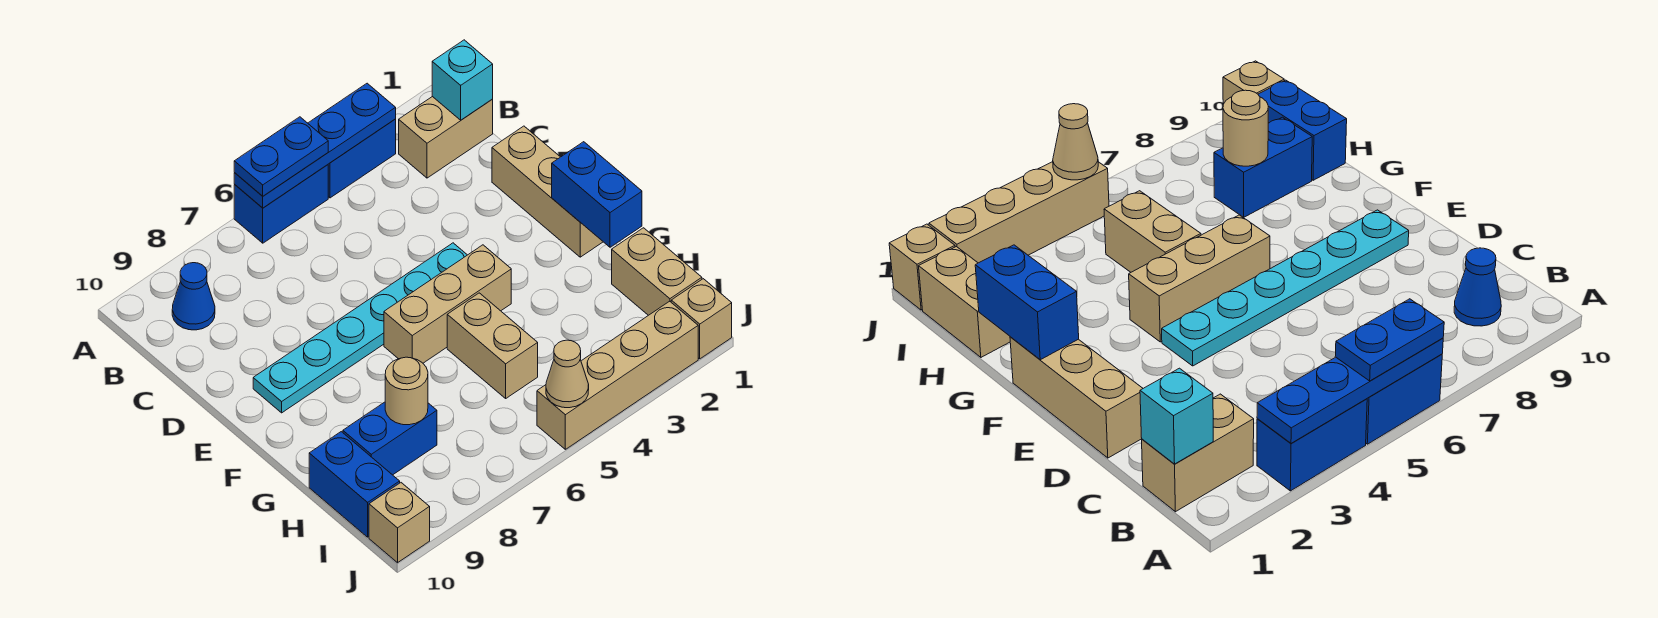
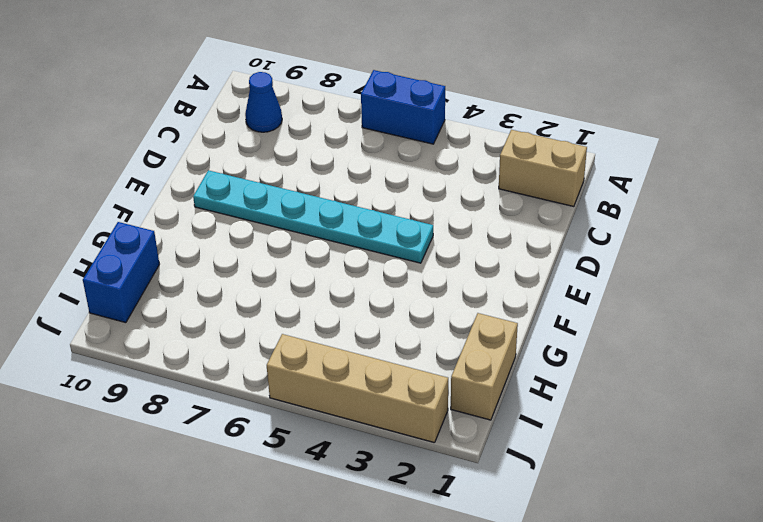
none -> blue 1x2 brick [328,119,396,198]
none -> tan 1x3 brick [492,126,603,257]
none -> tan 1x3 brick [384,245,511,363]

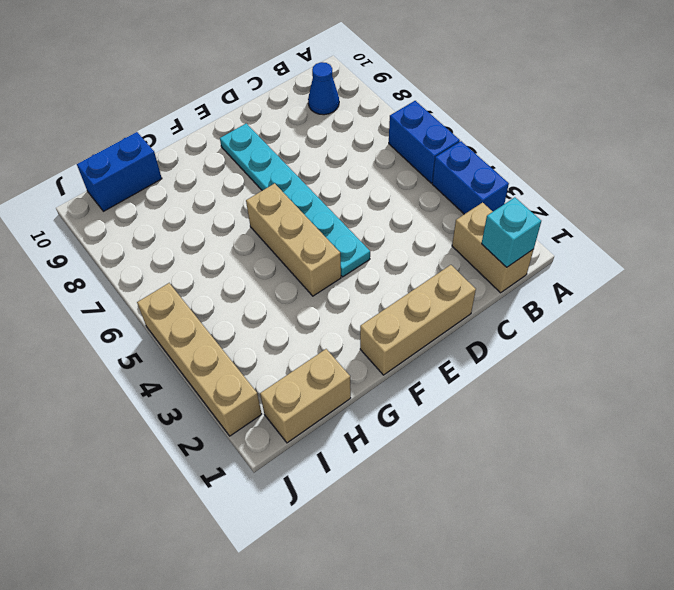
none -> tan 1x2 brick [447,293,538,398]
none -> blue 1x2 brick [343,402,437,475]
none -> tan 1x1 brick [671,279,732,359]

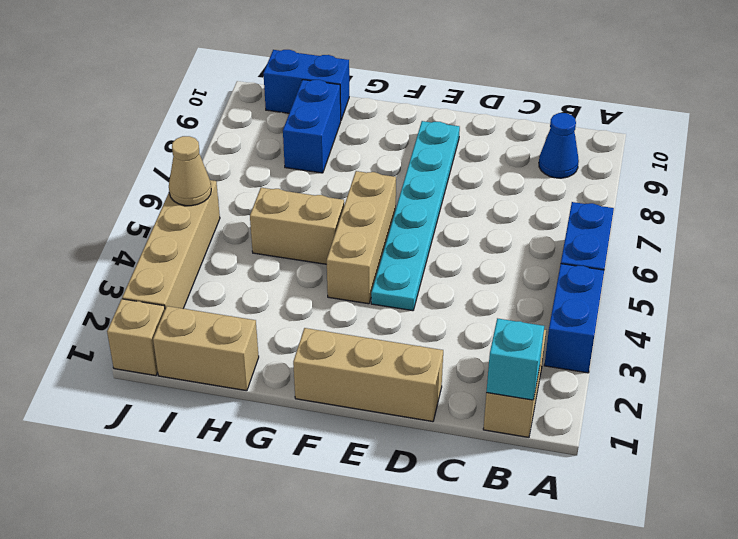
none -> tan 1x1 brick [369,483,430,563]
none -> blue 1x4 plate [234,83,396,208]
none -> blue 1x2 brick [552,142,642,247]

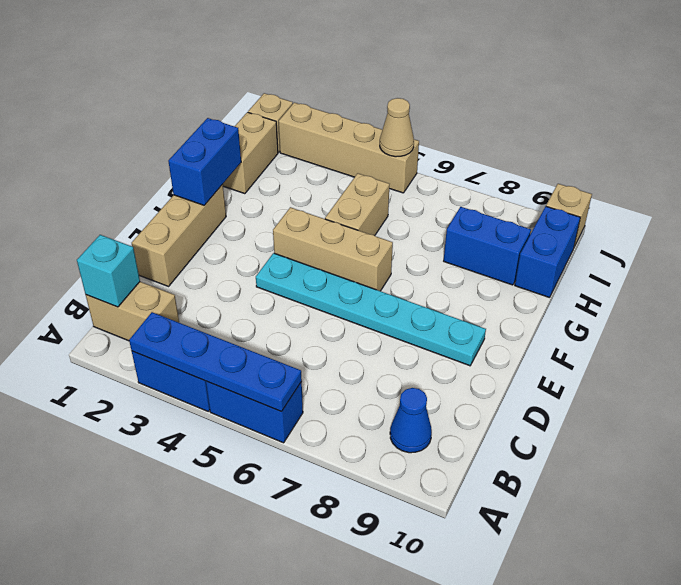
none -> tan 1x1 round brick [385,357,428,425]
none -> blue 1x2 plate [234,117,328,196]

